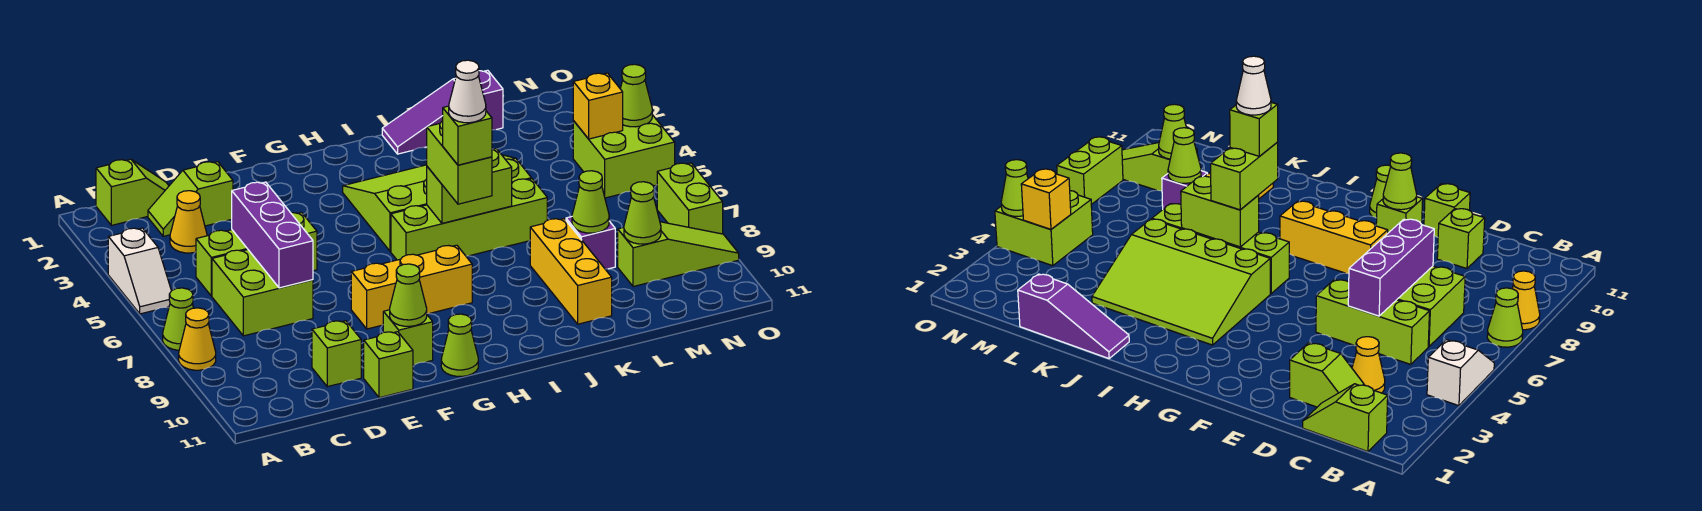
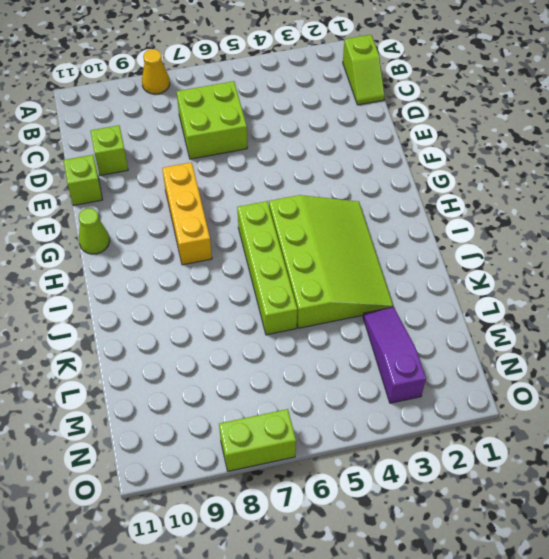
purple 1x3 slope [363,307,426,403] -> purple 1x3 slope moved to [382,70,503,154]
none -> white 1x2 slope [108,228,171,314]
none -> lime 1x1 cone [163,288,193,350]
none -> lime 1x2 slope [148,162,233,236]
none -> yellow 1x1 cone [170,191,207,253]

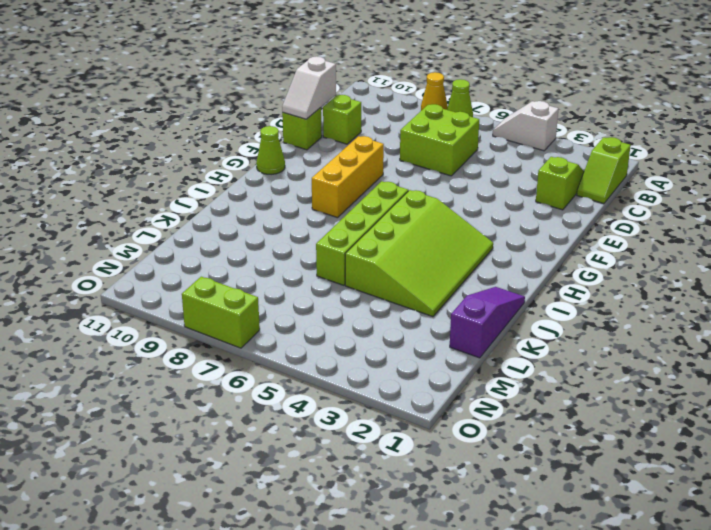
white 1x2 slope [282,56,336,119] -> none
none -> yellow 1x1 cone [170,191,207,253]
none -> lime 1x3 brick [196,212,317,296]
none -> lime 1x1 brick [383,310,433,365]
none -> yellow 1x3 brick [530,219,612,324]

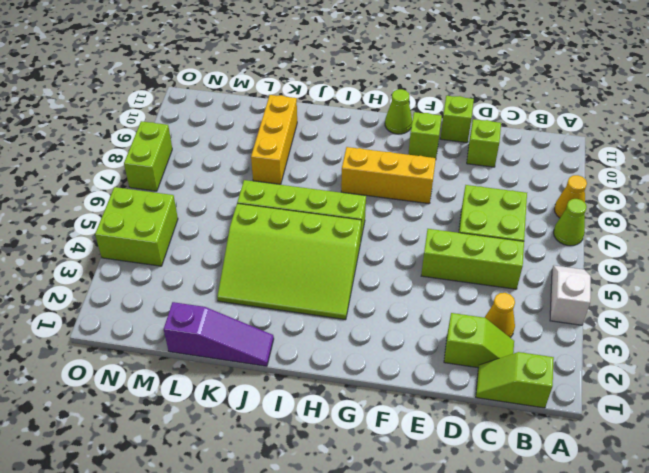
none -> purple 1x1 brick [566,217,615,269]
none -> lime 1x3 slope [618,222,739,287]
none -> purple 1x3 brick [232,182,313,288]
none -> lime 1x1 cone [390,264,427,326]

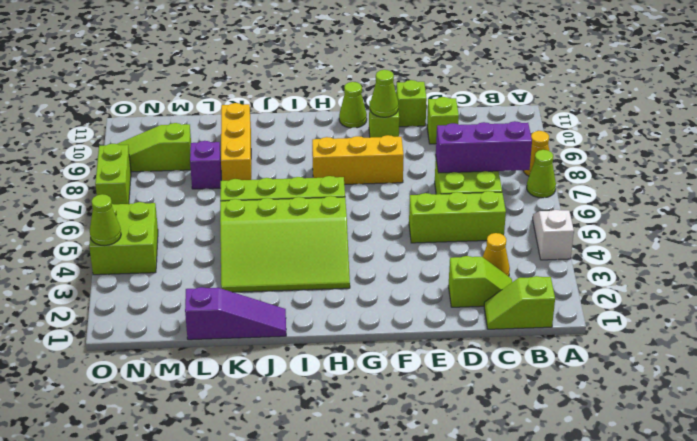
purple 1x3 brick [436,121,532,173] -> purple 1x3 brick turned to [232,182,313,288]
none -> lime 1x2 brick [427,149,512,223]
none -> lime 1x1 cone [572,171,609,233]
none -> lime 1x1 cone [624,182,661,244]
none -> yellow 1x1 brick [573,73,623,139]

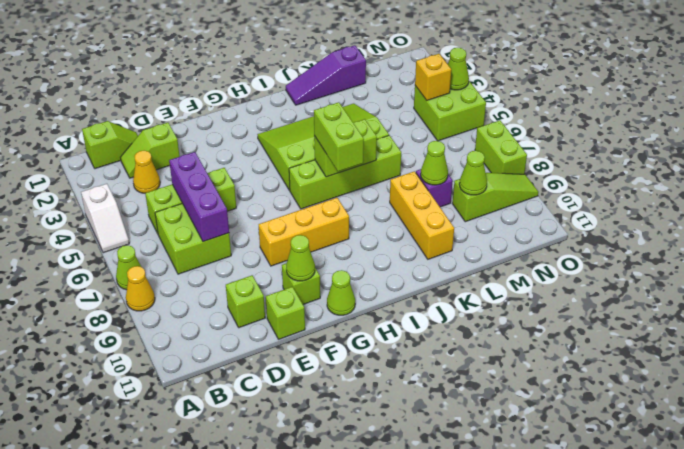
none -> lime 1x1 brick [443,106,492,165]
none -> white 1x1 cone [449,60,486,123]

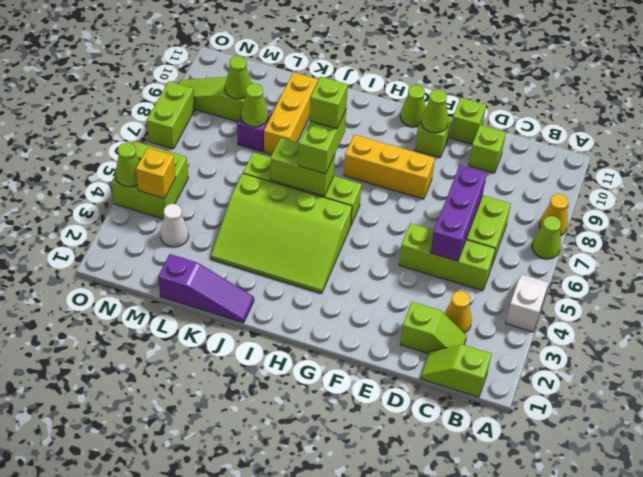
white 1x1 cone [160,204,189,247] -> white 1x1 cone moved to [449,60,486,123]

